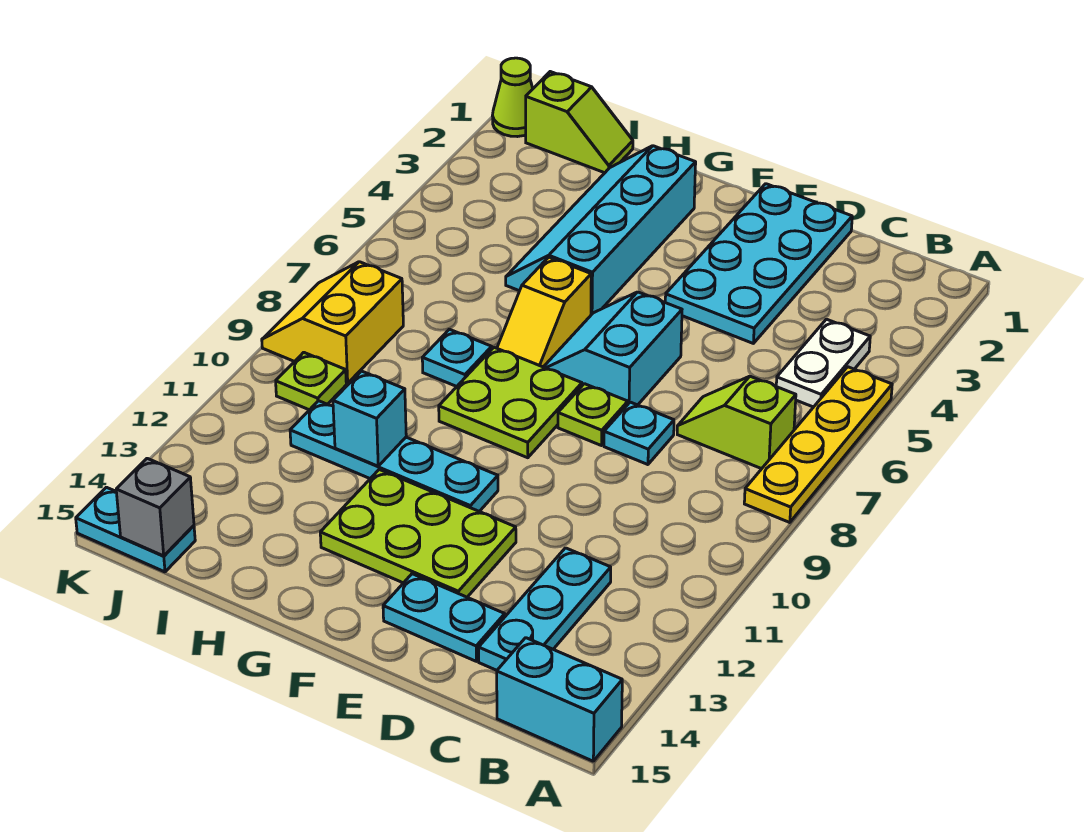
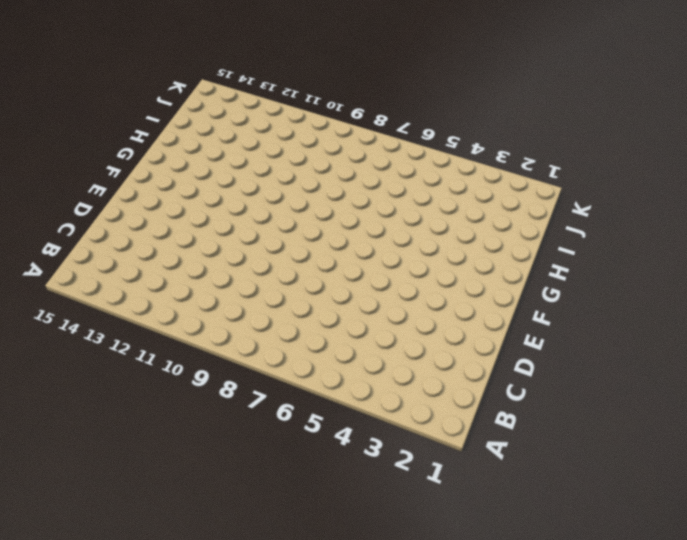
none -> yellow 1x4 plate [744,367,892,523]
none -> cyan 1x2 brick [497,638,622,761]
none -> white 1x2 plate [776,319,870,407]

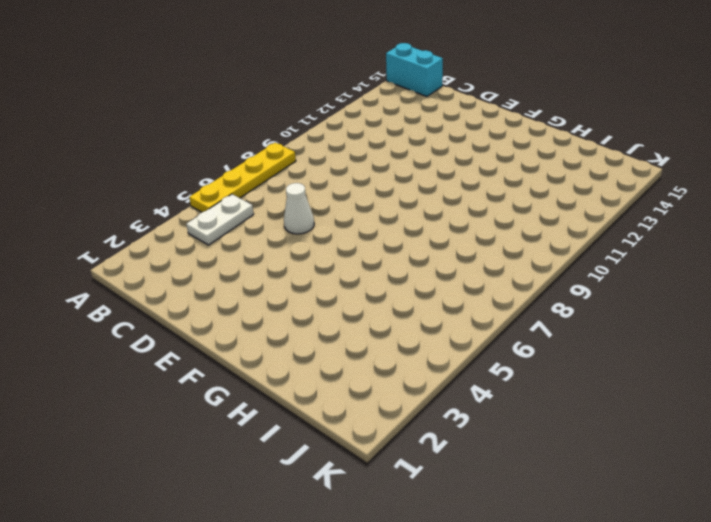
white 1x1 cone [284,183,314,234] -> none
none -> lime 1x2 slope [677,376,796,469]
none -> cyan 1x3 plate [479,548,611,670]
none -> cyan 2x4 plate [665,184,852,343]

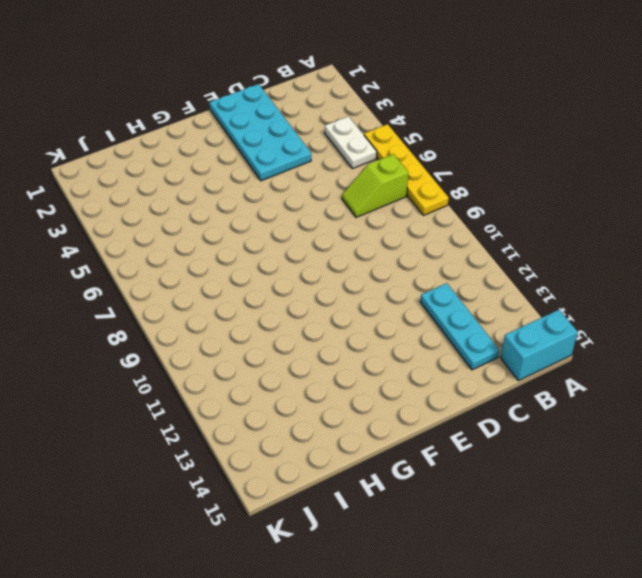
none -> cyan 1x1 plate [604,402,674,465]
none -> cyan 1x2 plate [383,574,505,661]
none -> cyan 2x2 slope [544,292,682,405]

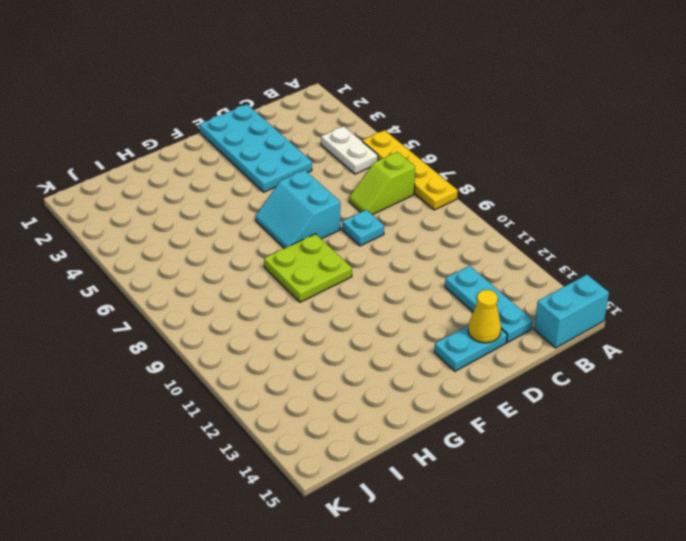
yellow 1x1 cone [468,290,501,343] -> none
none -> lime 1x1 plate [558,384,628,446]
none -> lime 2x3 plate [320,470,516,597]
none -> cyan 1x4 plate [290,401,498,511]

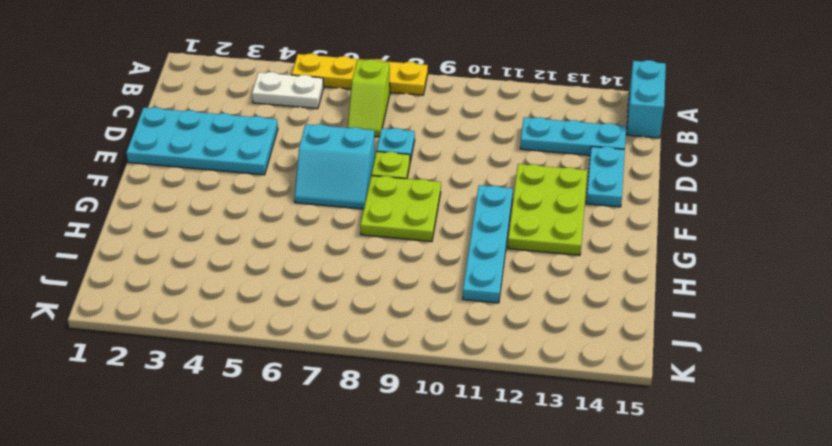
none -> cyan 2x4 slope [506,146,696,315]
none -> yellow 1x2 slope [497,257,591,367]
none -> cyan 1x1 plate [422,329,492,386]

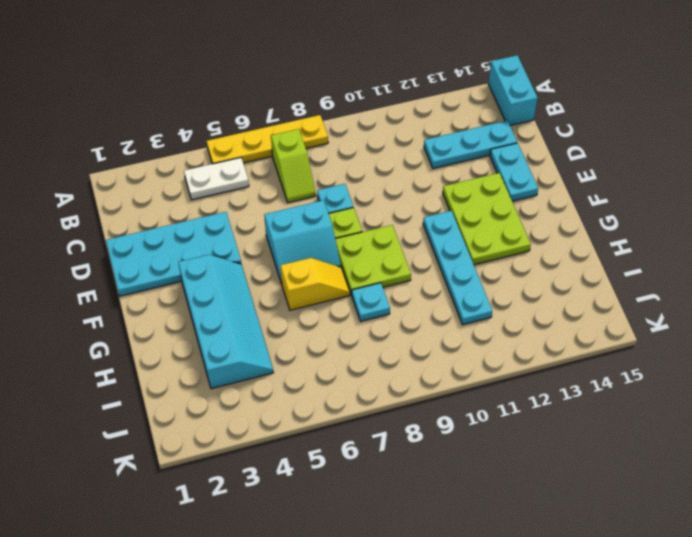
cyan 2x4 slope [178,255,274,389] -> cyan 2x4 slope turned to [506,146,696,315]
none -> lime 1x2 slope [526,72,633,173]
none -> yellow 2x2 slope [262,262,403,383]
none -> lime 1x1 plate [276,352,346,410]

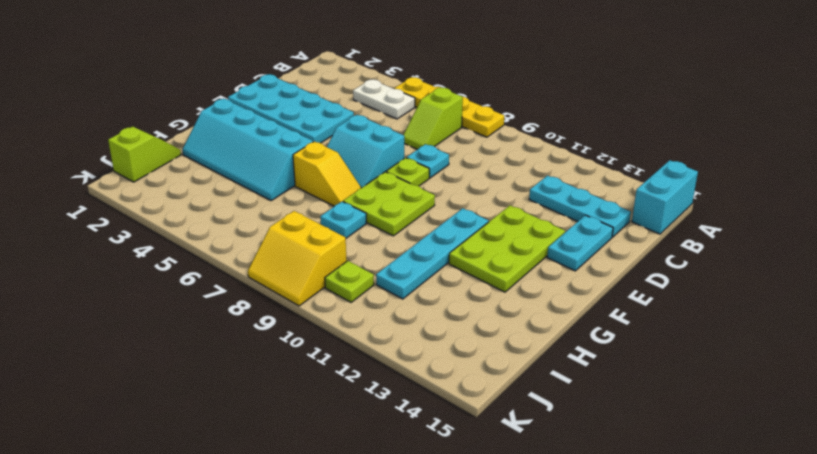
none -> cyan 1x2 plate [76,487,195,572]
none -> lime 1x1 cone [493,58,533,137]
none -> cyan 1x1 brick [333,371,406,466]

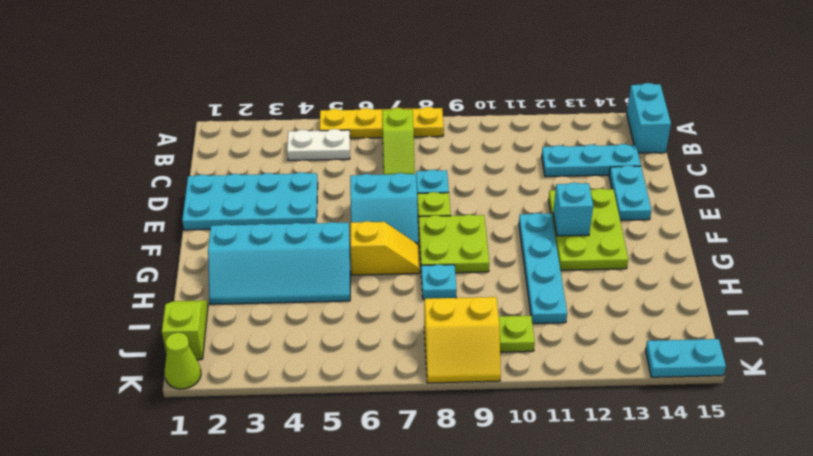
cyan 1x1 brick [553,183,593,236] -> cyan 1x1 brick moved to [333,371,406,466]
cyan 1x2 plate [645,339,726,377] -> cyan 1x2 plate turned to [76,487,195,572]
none -> grey 1x1 brick [116,458,194,556]

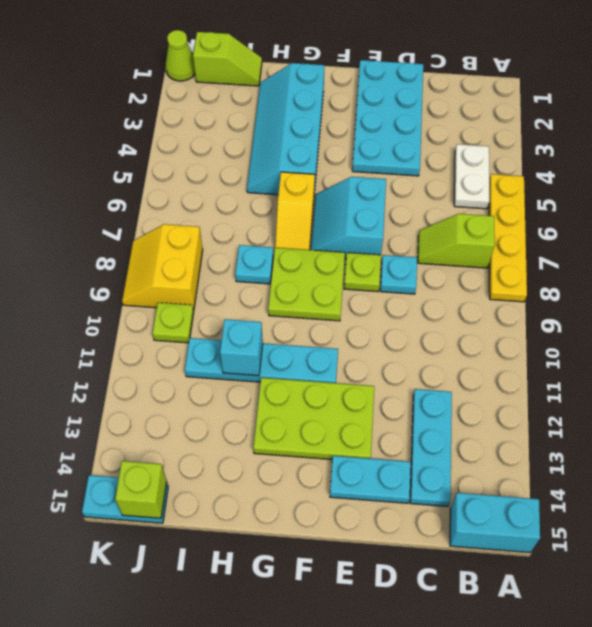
lime 1x1 brick [115,461,167,518] -> grey 1x1 brick [116,458,194,556]

